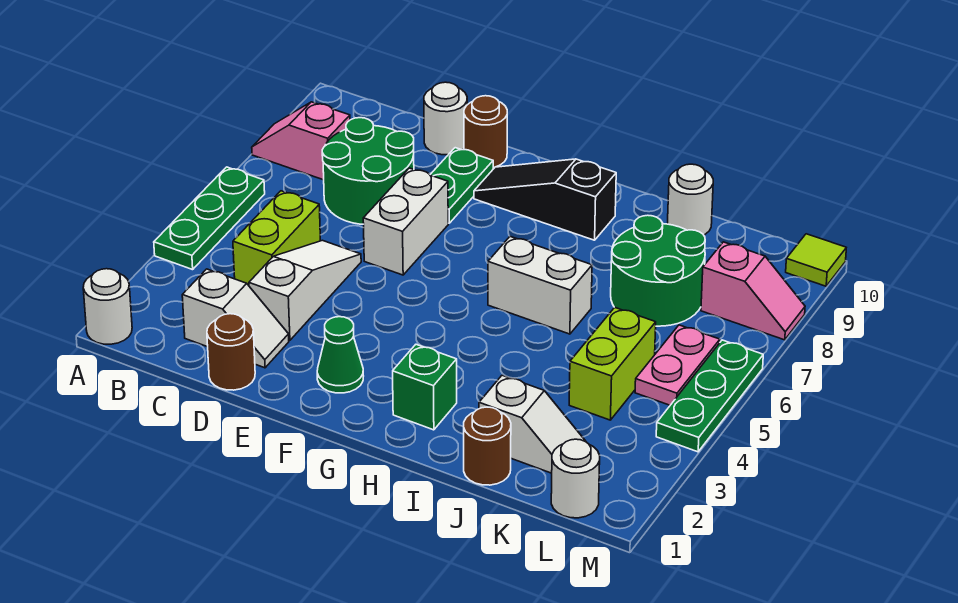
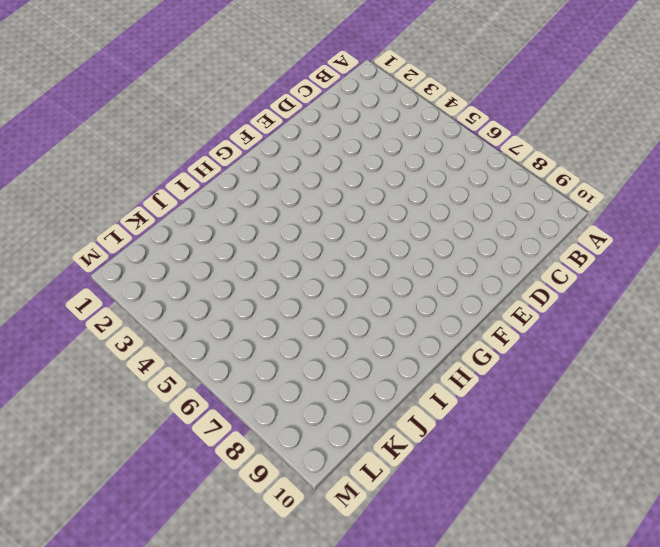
none -> white 1x1 round brick [83,269,132,344]
none -> green 1x3 plate [154,167,265,270]
none -> pink 1x2 slope [252,102,350,180]

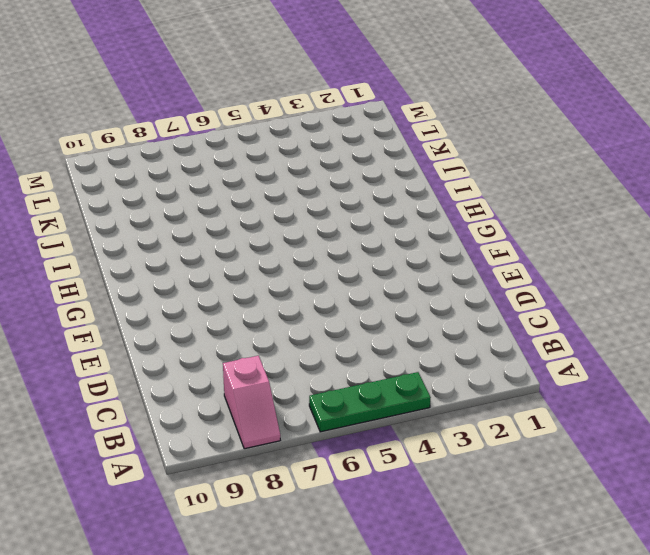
none -> white 1x1 round brick [83,269,132,344]
none -> white 1x2 slope [182,269,289,368]
none -> lime 1x2 brick [233,191,320,285]

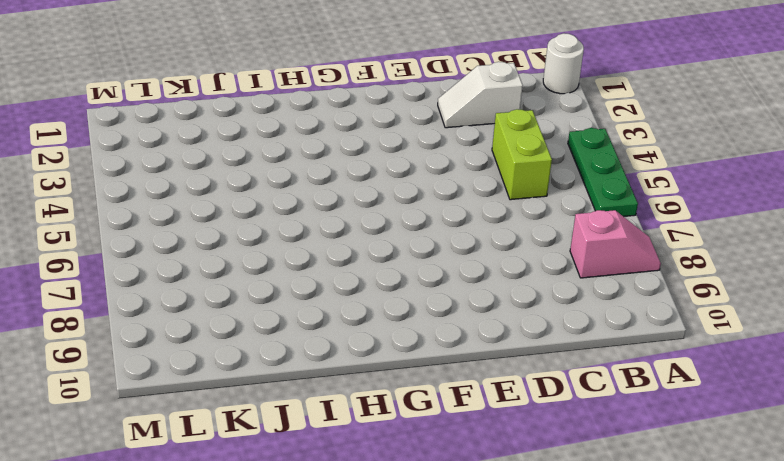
none -> green 2x2 round brick [322,118,414,224]
none -> brown 1x1 round brick [207,314,255,390]
none -> white 1x3 slope [249,240,361,340]

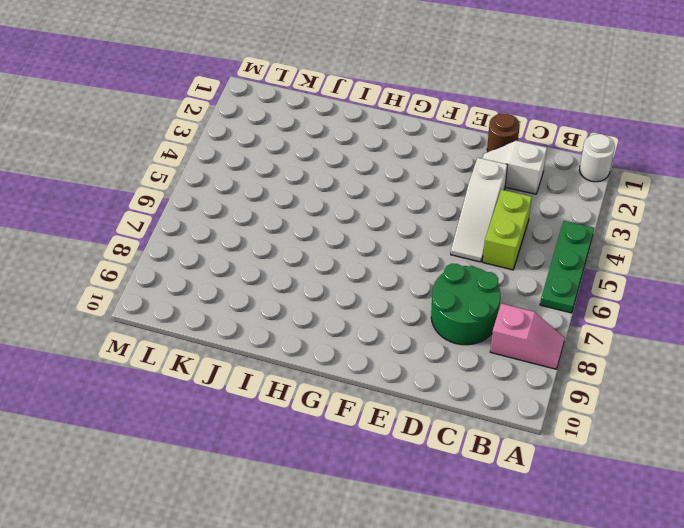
none -> white 1x1 round brick [424,82,467,155]
none -> white 1x2 brick [363,168,448,275]
none -> green 1x2 plate [430,148,493,223]

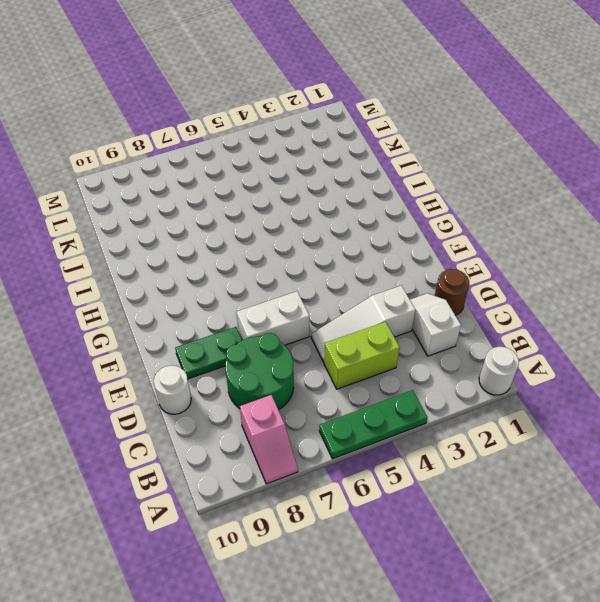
none -> brown 1x1 round brick [464,96,507,167]
none -> green 1x1 cone [317,317,363,393]
none -> black 1x3 slope [474,159,616,240]

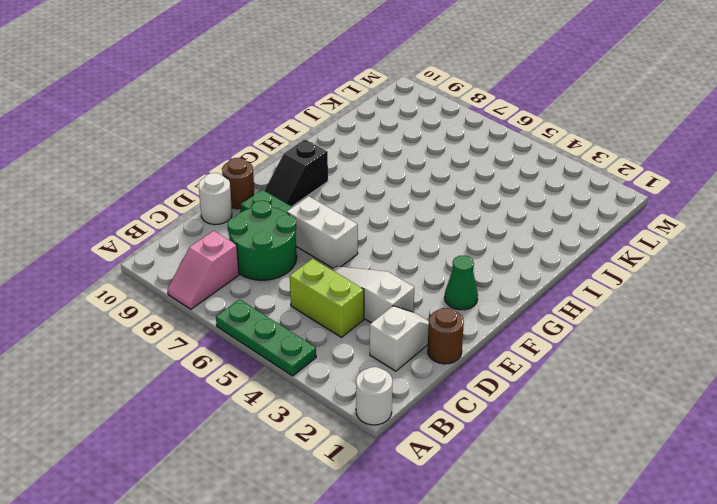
black 1x2 slope [264,140,328,206] -> black 1x3 slope [474,159,616,240]
none -> green 1x1 brick [393,344,457,430]
none -> white 1x2 brick [488,237,592,334]
none -> brown 1x1 round brick [464,407,511,485]

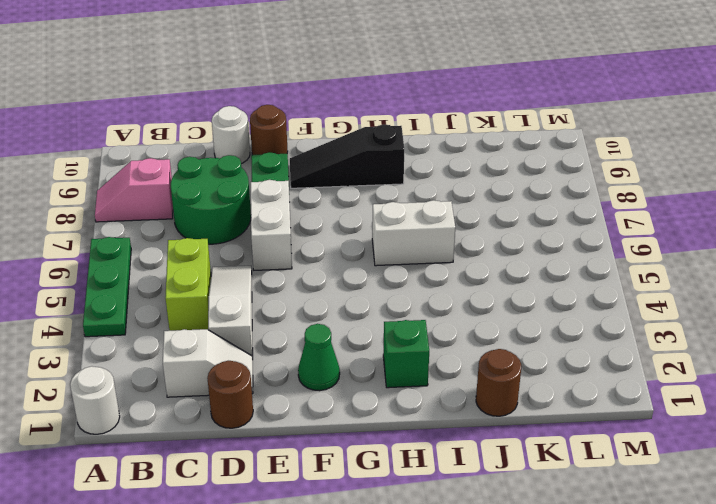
none -> white 1x2 slope [479,375,586,473]
none -> green 2x2 round brick [611,215,705,326]
none -> white 1x1 round brick [668,164,713,235]

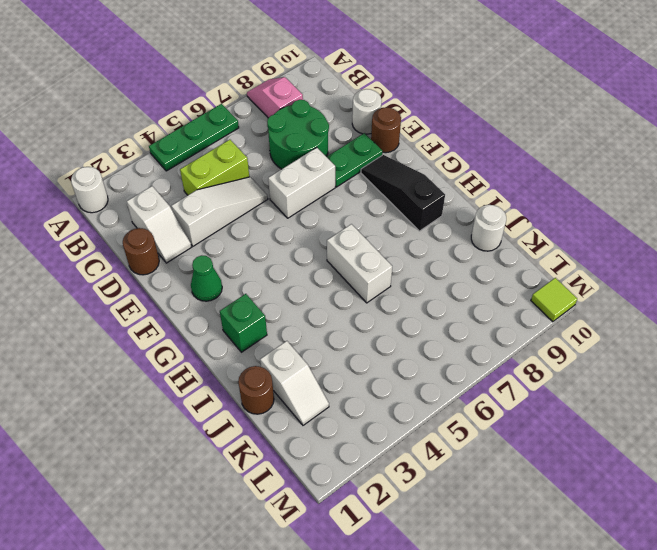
none -> green 2x2 round brick [611,215,705,326]
none -> lime 1x2 brick [569,307,656,420]
none -> white 1x1 round brick [551,439,600,518]

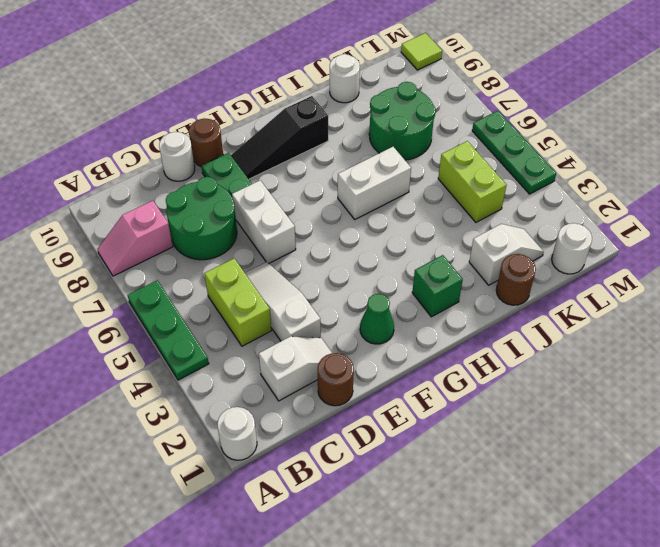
none -> pink 1x2 plate [635,325,720,405]
none -> pink 1x2 slope [701,242,805,340]

